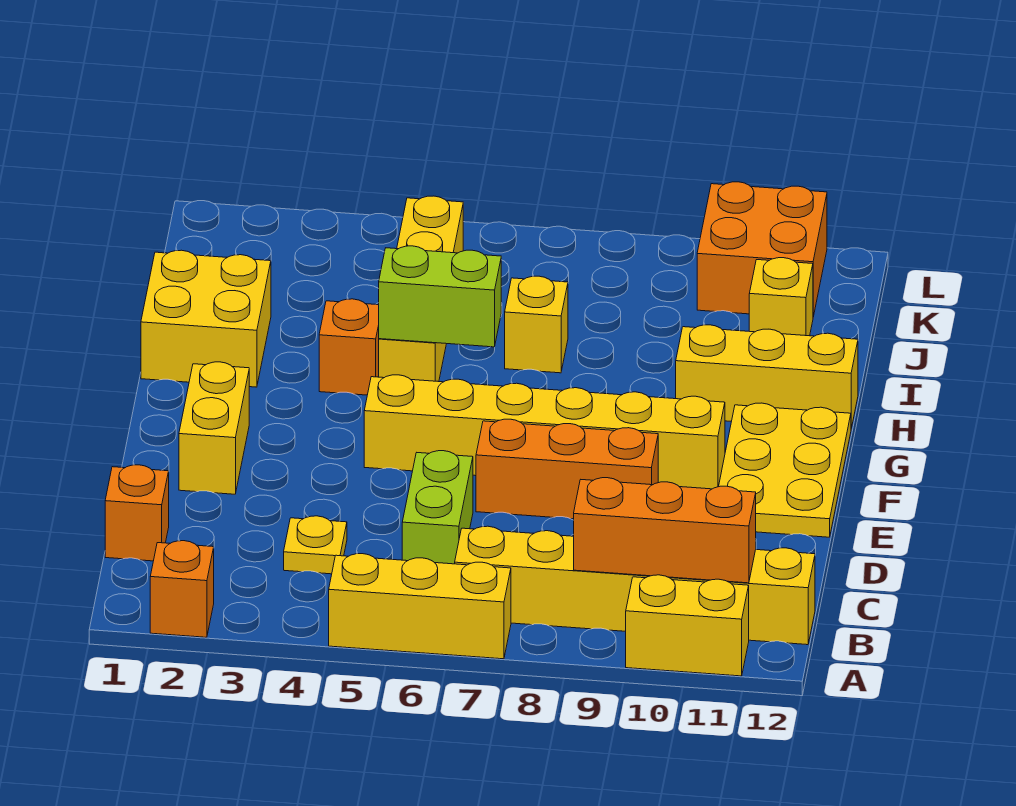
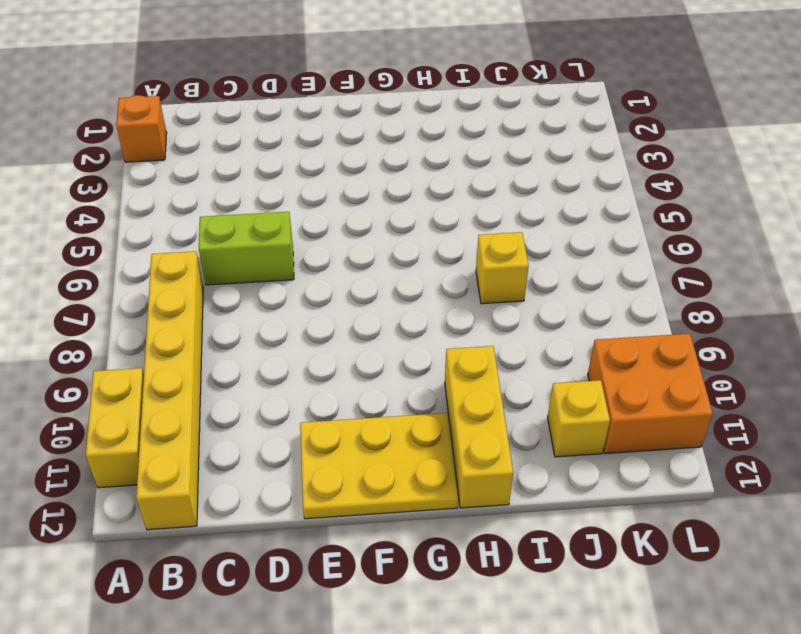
none -> yellow 1x3 brick [329,554,511,659]
none -> orange 1x1 brick [105,465,169,561]
none -> yellow 1x1 plate [284,516,347,574]

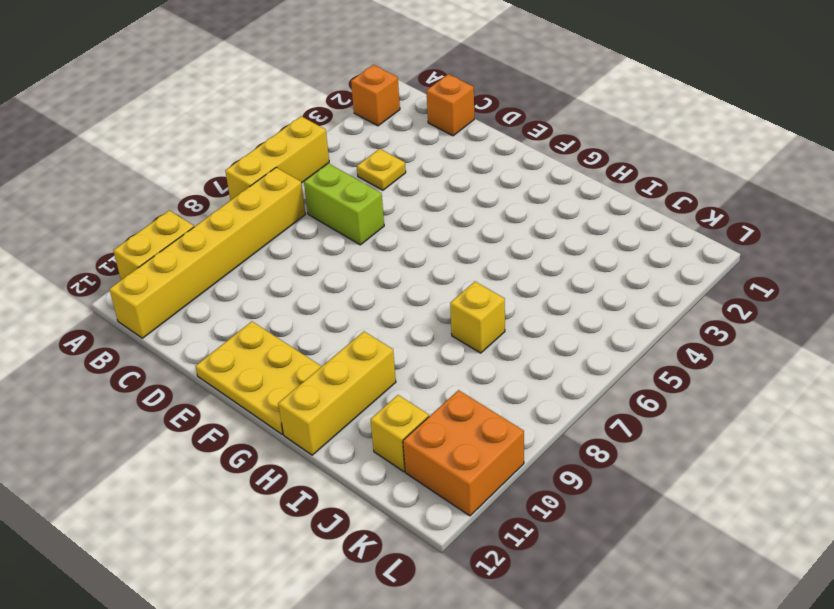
none -> yellow 1x2 brick [179,362,249,494]
none -> orange 1x3 brick [476,419,658,519]
none -> yellow 1x6 brick [364,375,725,489]

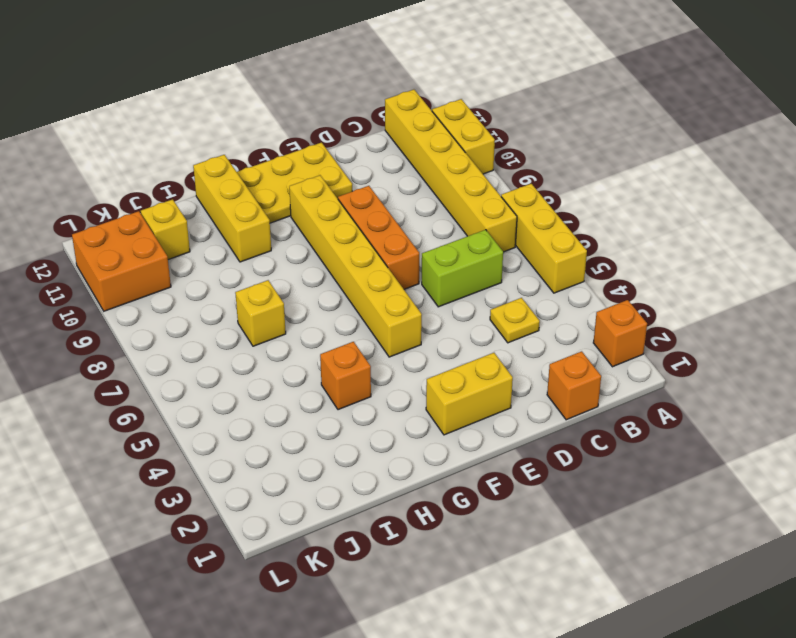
none -> yellow 2x2 brick [141,250,271,387]
none -> yellow 1x4 brick [379,196,463,382]
none -> orange 1x3 brick [574,478,756,583]

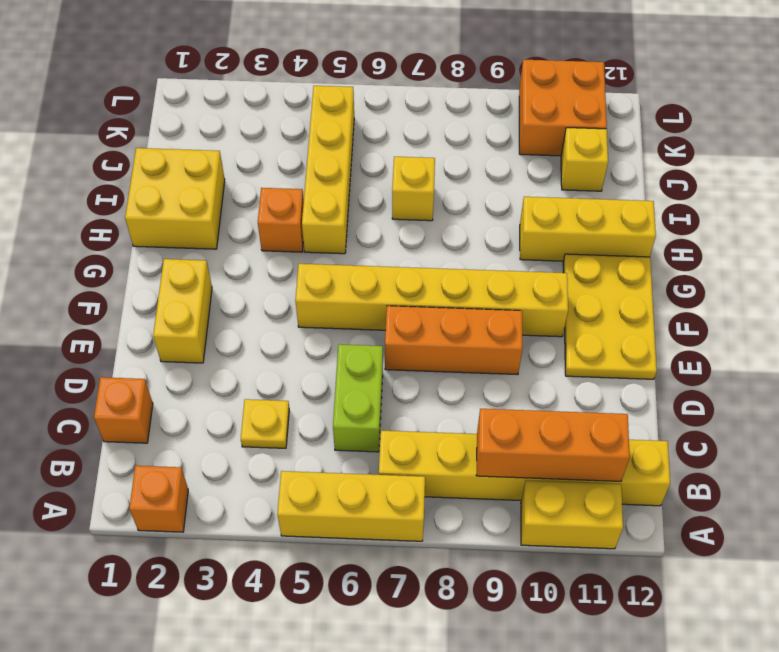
none -> lime 1x2 brick [379,246,501,347]

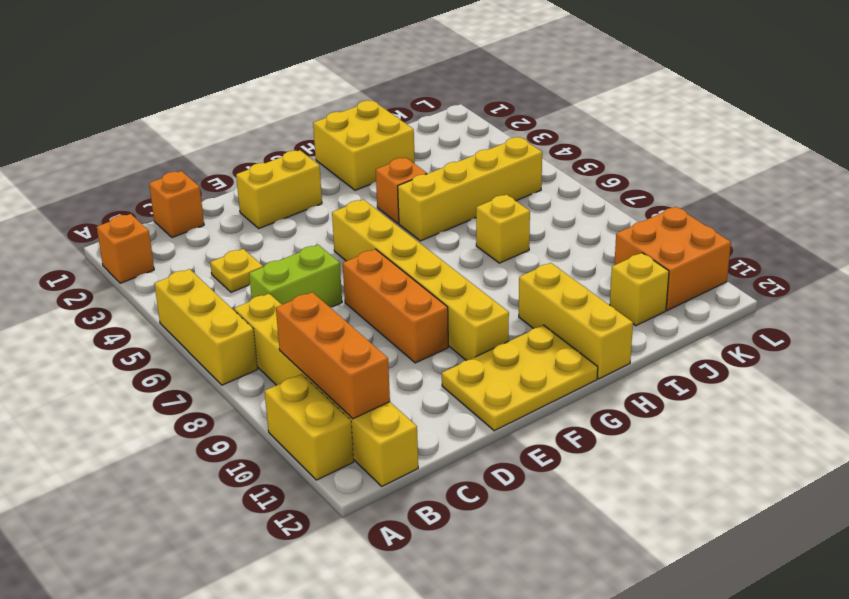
none -> lime 1x2 brick [379,246,501,347]

